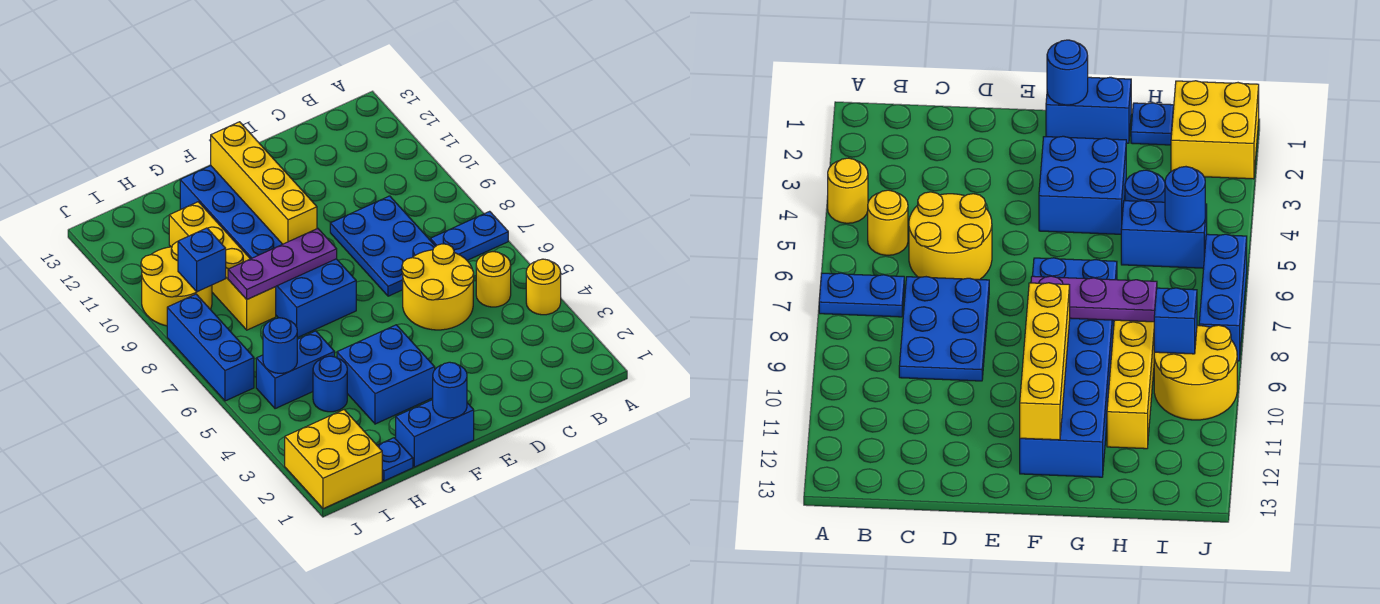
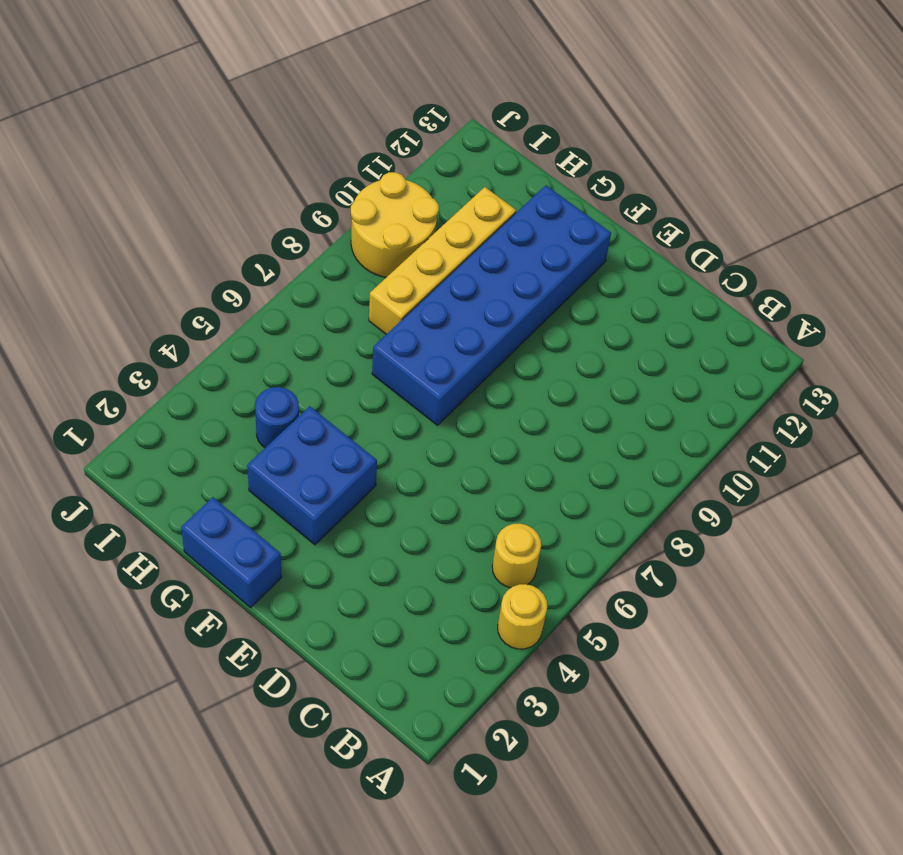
none -> blue 1x2 plate [430,211,508,260]
none -> yellow 2x2 round brick [402,244,474,330]
none -> blue 2x3 plate [330,196,435,296]

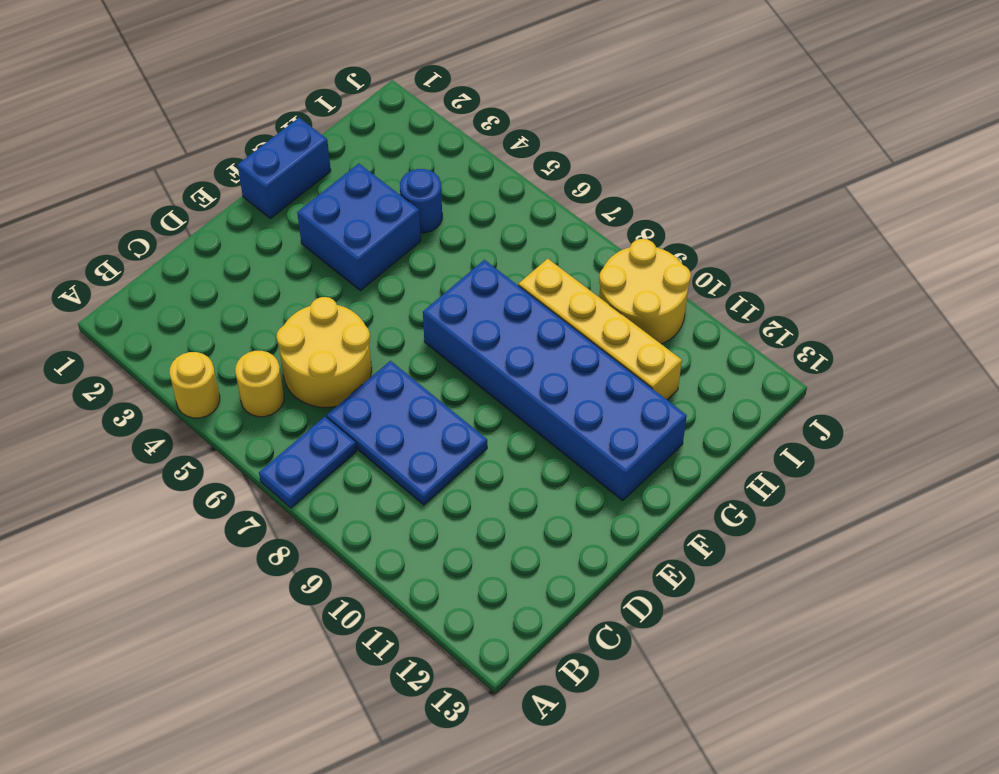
none -> blue 1x1 plate [377,438,413,481]
none -> blue 1x2 brick [256,331,335,409]
none -> yellow 2x2 brick [285,410,382,509]

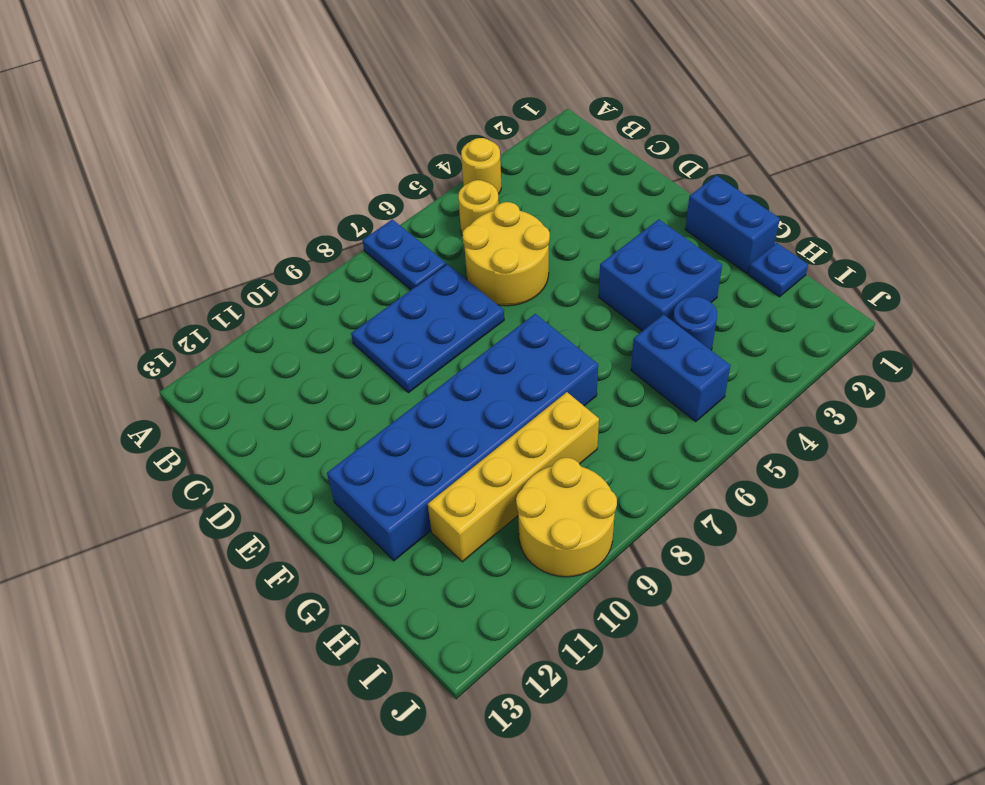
none -> yellow 2x2 brick [285,410,382,509]
none -> blue 1x3 brick [167,294,254,401]
none -> blue 1x1 round brick [433,362,467,418]

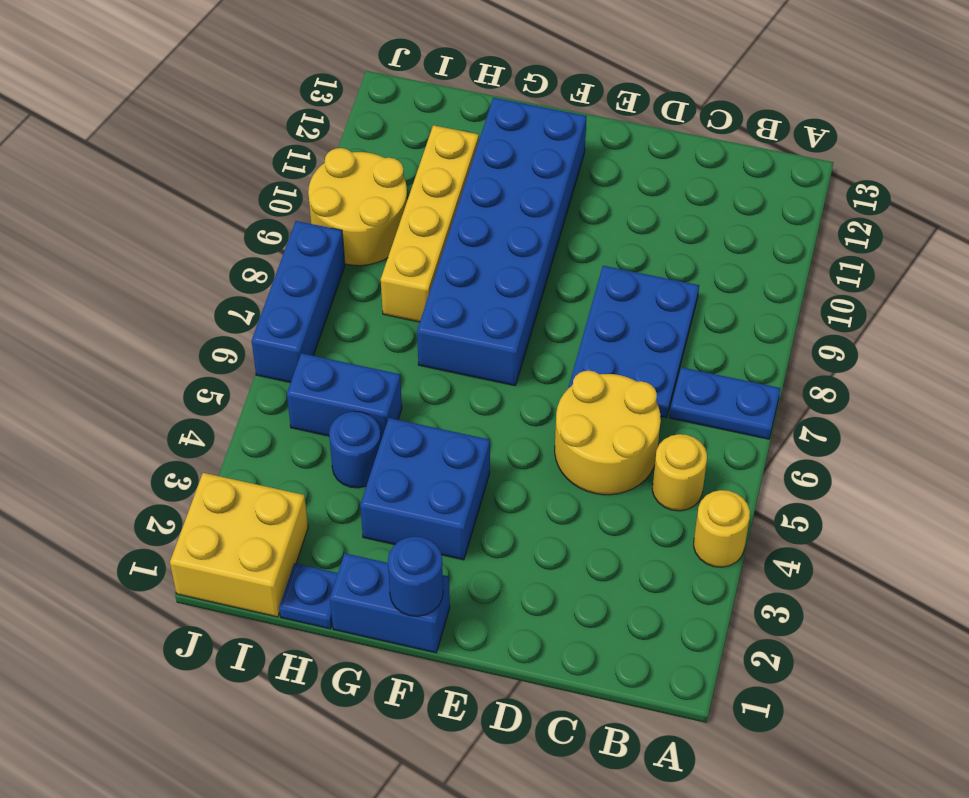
none -> purple 1x3 plate [228,229,337,299]
none -> yellow 1x4 brick [211,122,317,244]
none -> blue 1x1 round brick [263,318,297,373]

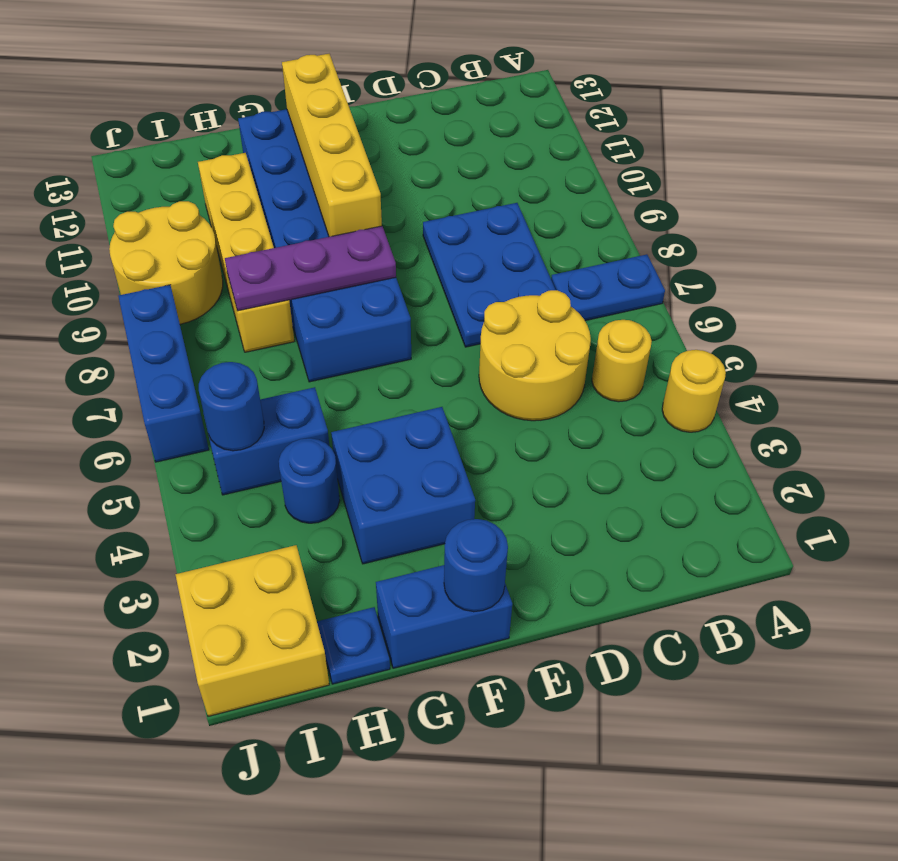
none -> blue 1x1 brick [178,228,226,292]

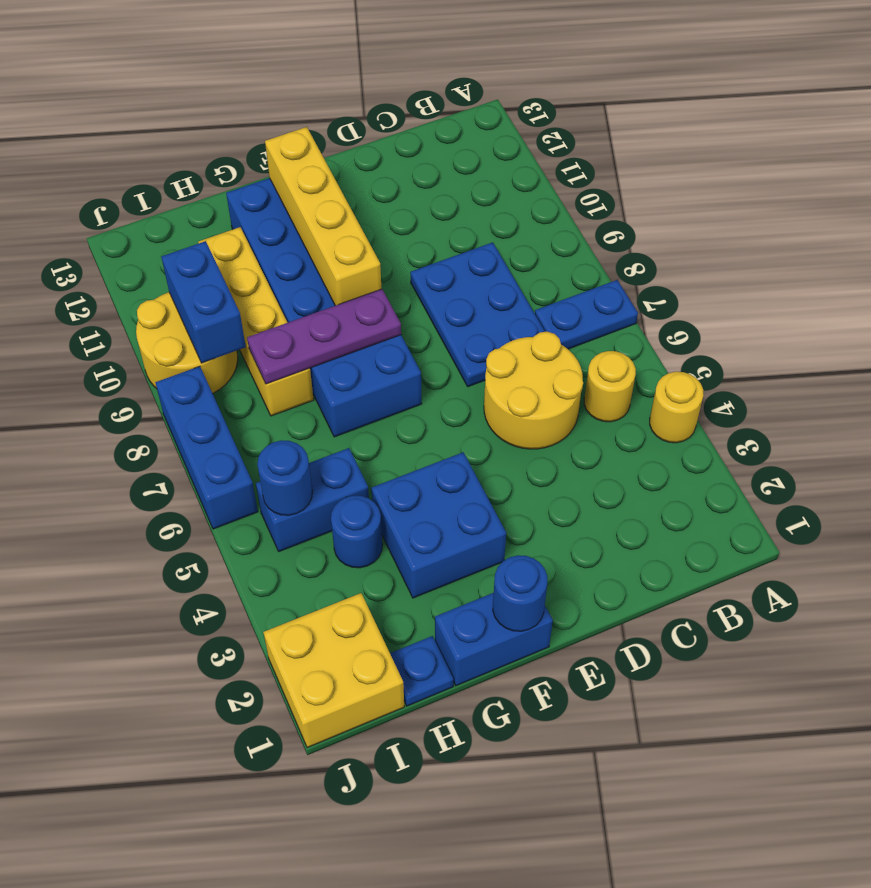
blue 1x2 brick [162,241,246,363] -> blue 1x1 brick [178,228,226,292]

